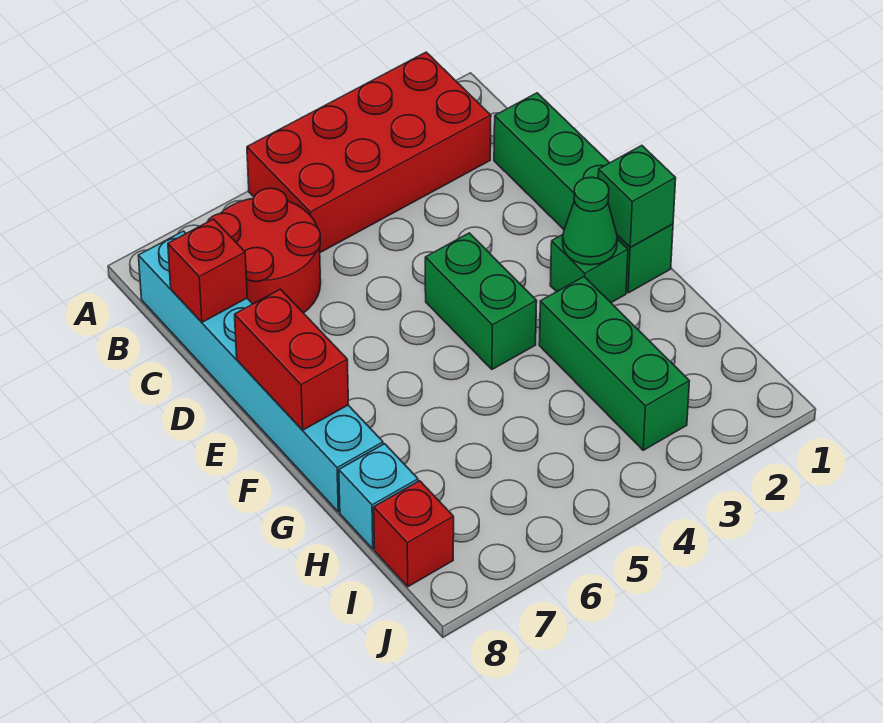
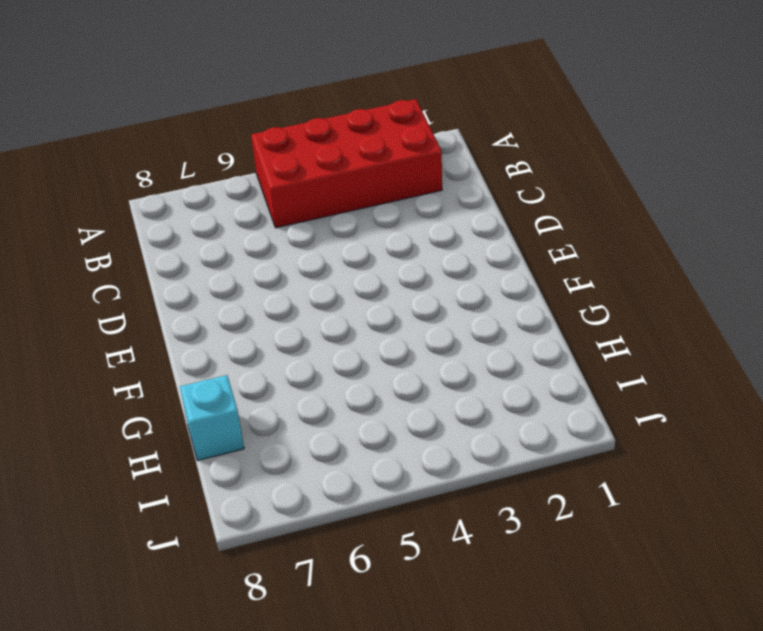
none -> red 2x2 round brick [208,188,321,313]
none -> cyan 1x6 brick [138,231,383,512]
none -> green 1x4 brick [494,93,673,293]

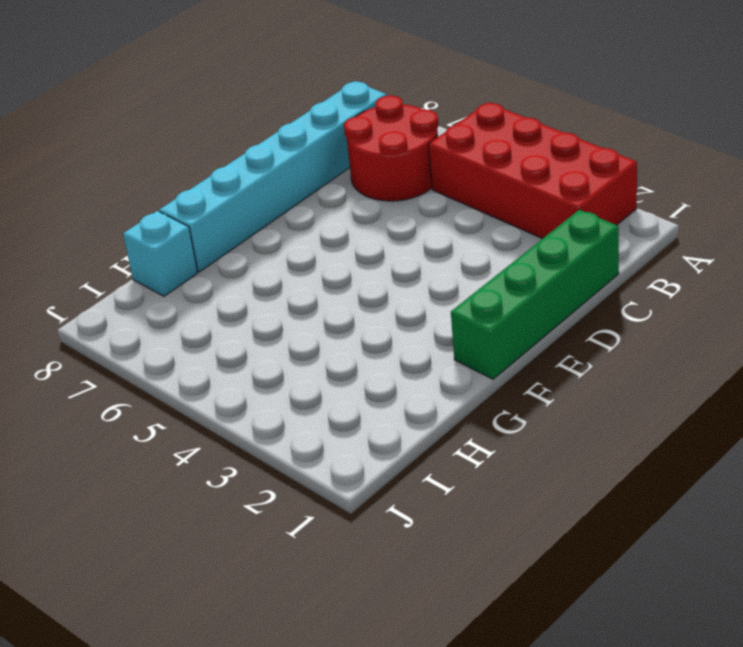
none -> green 1x2 brick [425,233,537,369]
none -> green 1x1 brick [550,235,628,303]
none -> green 1x3 brick [539,277,689,450]

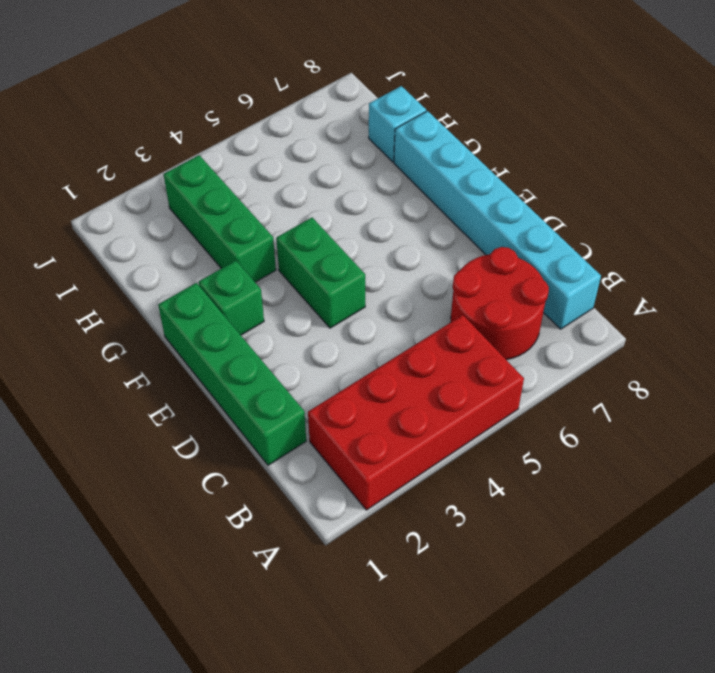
none -> red 1x1 brick [374,481,454,587]
none -> red 1x1 brick [168,219,247,322]
none -> red 1x2 brick [235,289,348,430]

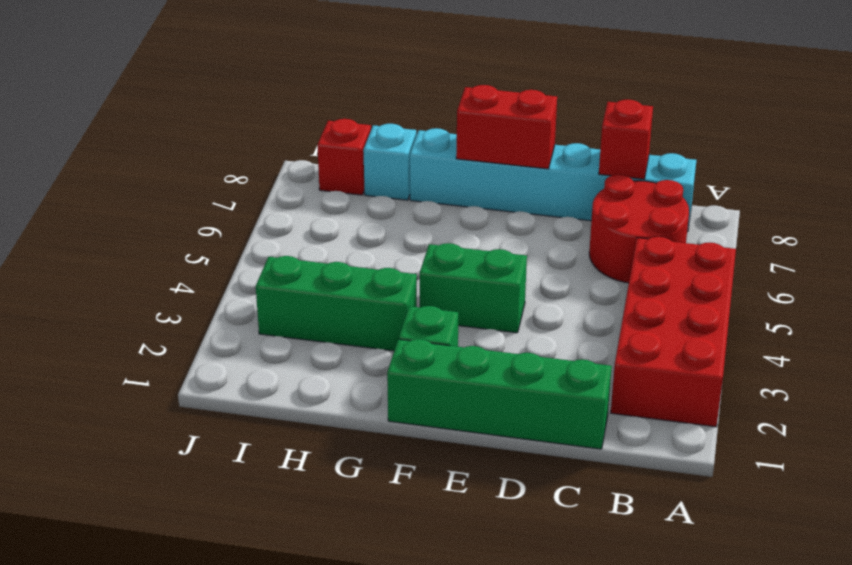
none -> green 1x1 brick [598,145,676,247]
none -> green 1x1 cone [563,177,617,265]

